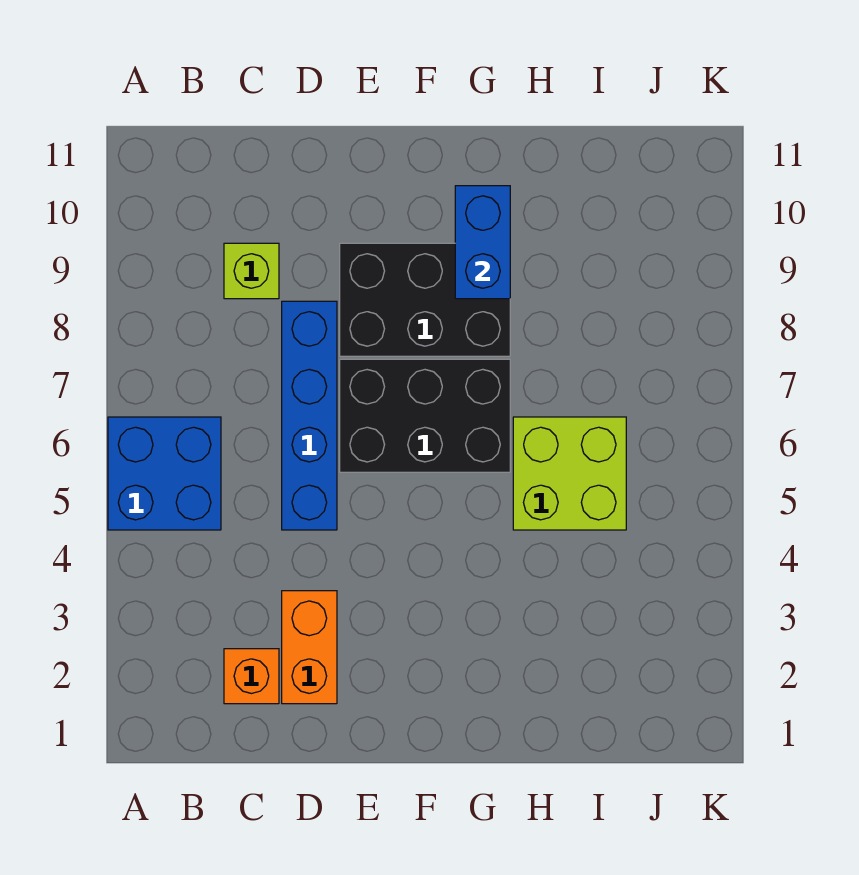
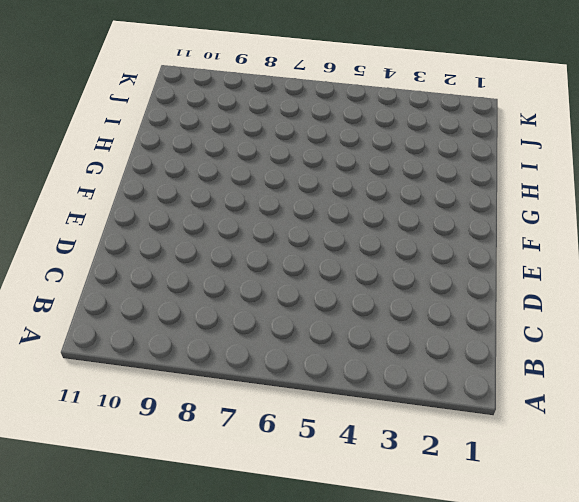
none -> blue 2x2 brick [108,417,221,530]
none -> orange 1x1 brick [224,649,279,704]

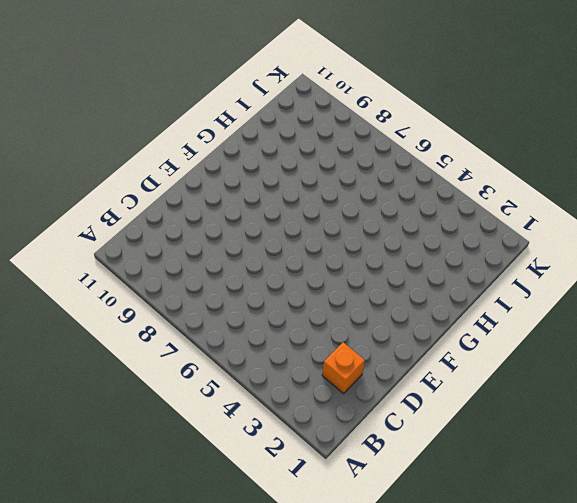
none -> blue 2x2 brick [108,417,221,530]
none -> lime 1x1 brick [224,243,279,299]

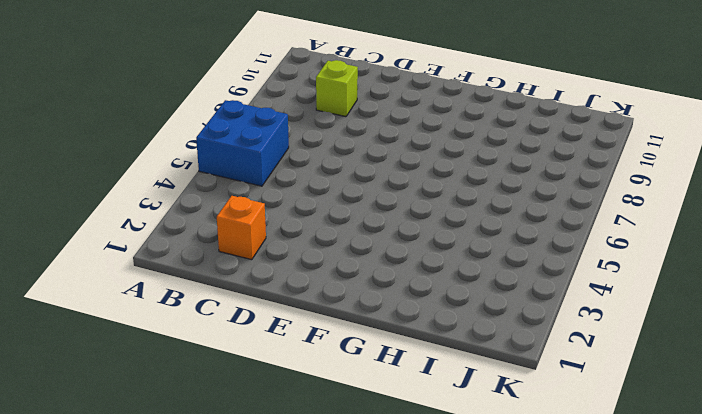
none -> orange 1x2 brick [282,591,337,704]
none -> blue 1x4 brick [282,301,337,530]

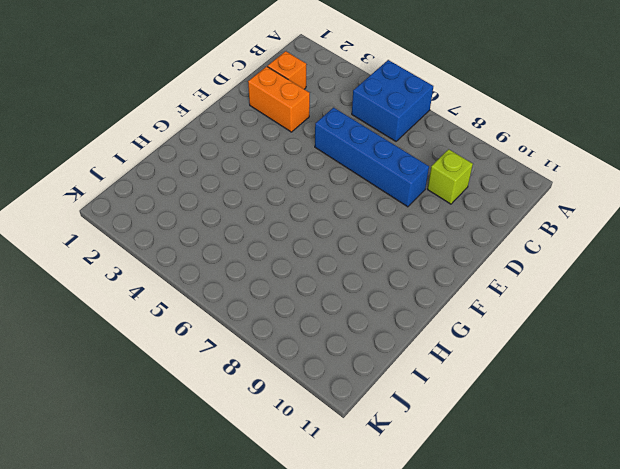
none -> black 2x3 brick [340,359,510,472]
none -> black 2x3 brick [340,243,510,356]

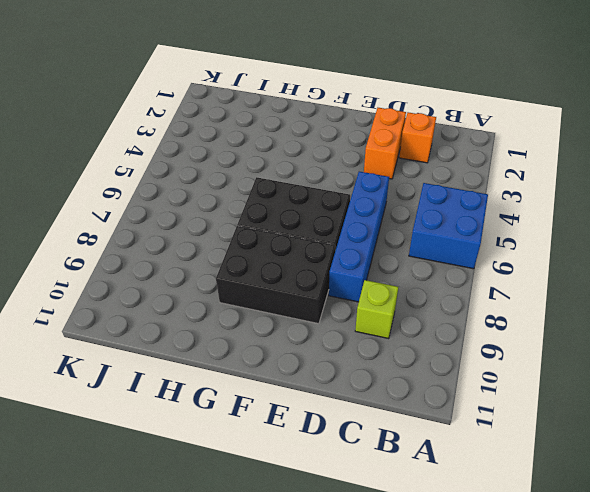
none -> lime 2x2 brick [513,417,626,530]
none -> blue 1x2 brick [455,186,510,299]

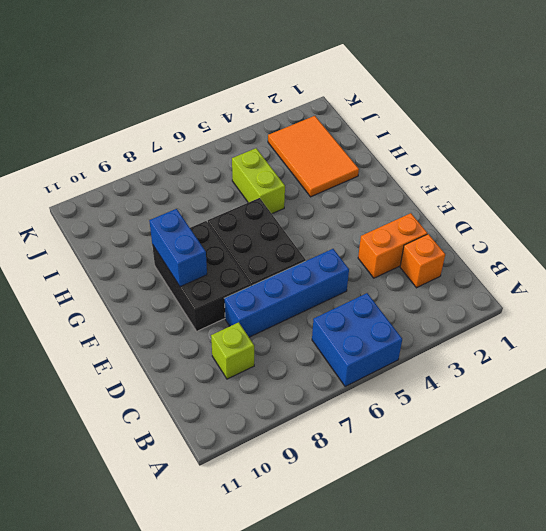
blue 1x2 brick [149,209,207,287] -> blue 1x2 brick turned to [455,186,510,299]
orange 2x3 tile [268,116,359,197] -> none
lime 1x2 brick [232,148,285,214] -> lime 2x2 brick [513,417,626,530]

